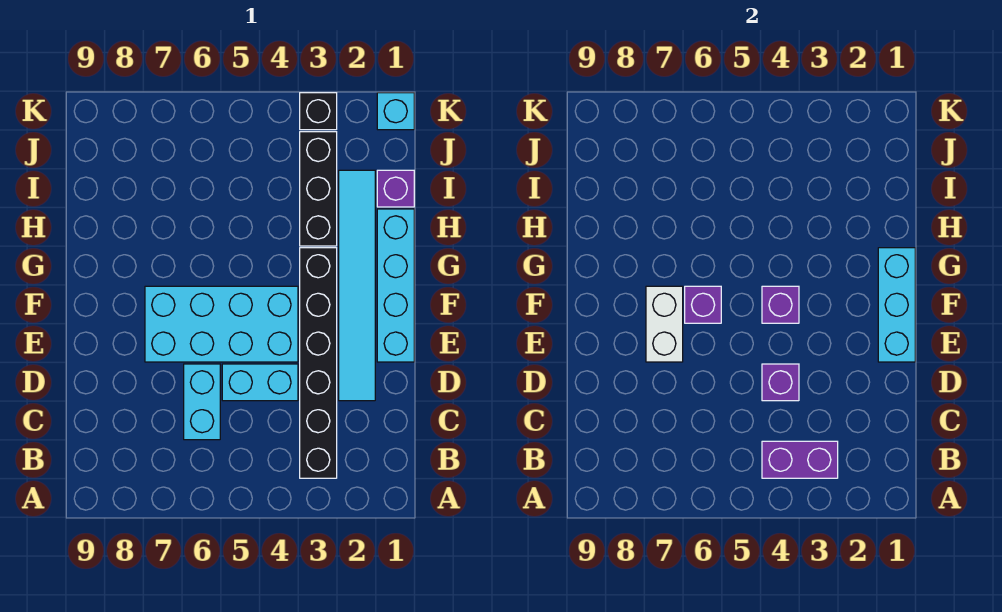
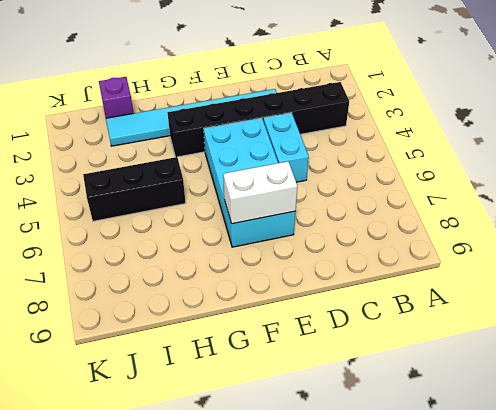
black 1x3 brick [83,157,186,221] -> black 1x3 brick moved to [300,132,337,246]
none -> cyan 1x2 brick [184,364,220,440]
none -> cyan 1x4 brick [377,209,414,362]
none -> cyan 1x1 brick [377,93,414,130]

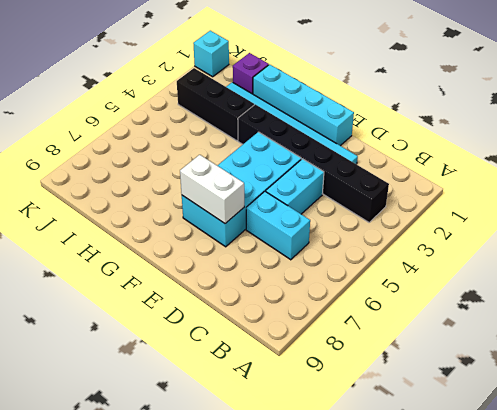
none -> black 1x1 brick [300,93,337,130]
none -> purple 1x2 brick [762,441,838,478]
none -> purple 1x1 brick [762,364,799,401]

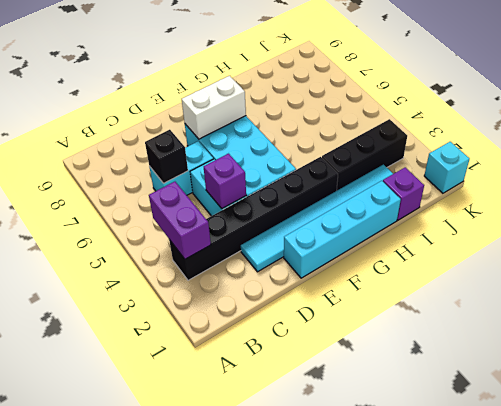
black 1x1 brick [145,130,188,183] -> black 1x1 brick moved to [300,93,337,130]
none -> cyan 1x3 brick [878,248,915,362]
none -> purple 1x1 brick [762,286,799,323]
none -> purple 1x1 brick [685,286,721,323]

